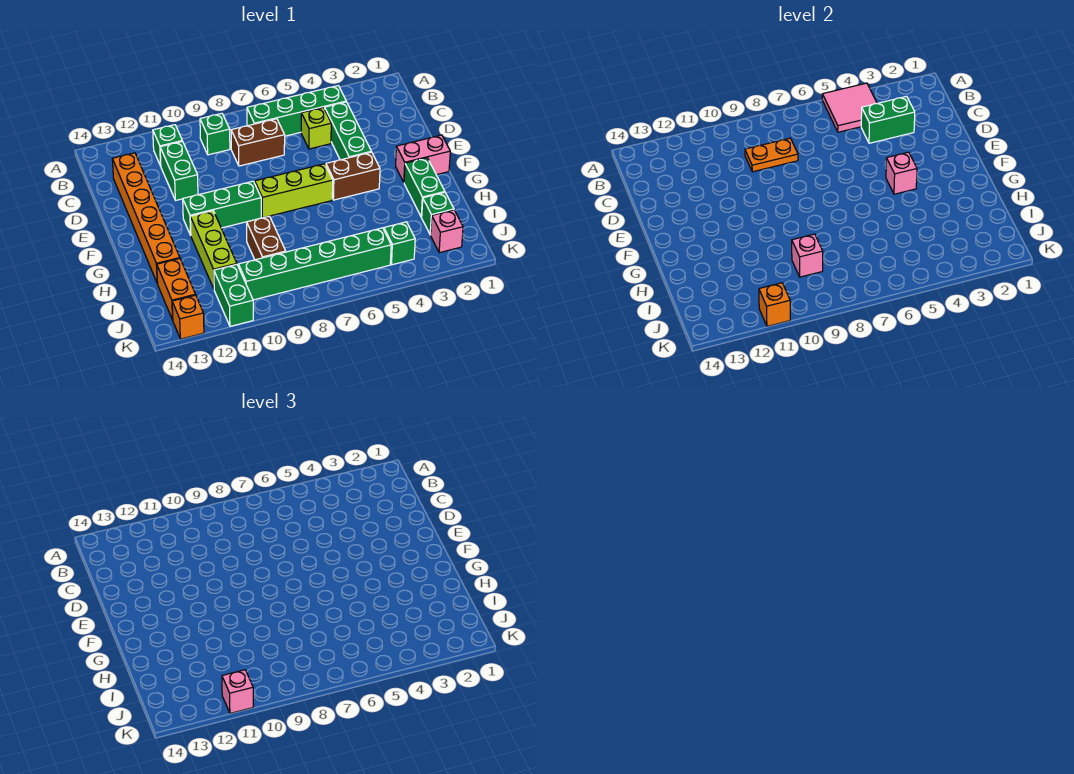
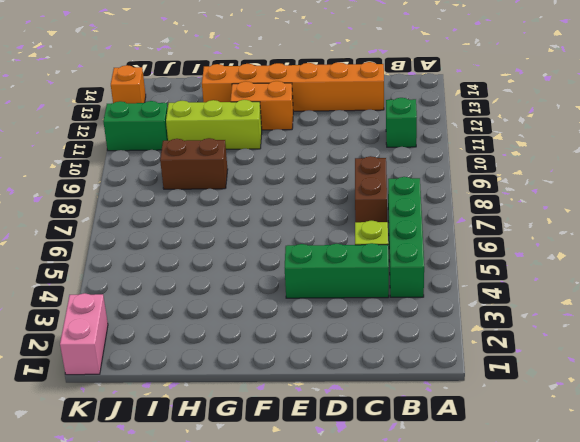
orange 1x2 brick [231,81,293,130] -> orange 1x2 brick moved to [157,259,196,320]
pink 1x2 brick [60,293,108,375] -> pink 1x2 brick moved to [396,135,450,182]
none -> green 1x1 brick [200,113,230,155]
none -> green 1x2 brick [160,141,198,200]
none -> brown 1x2 brick [326,152,380,200]

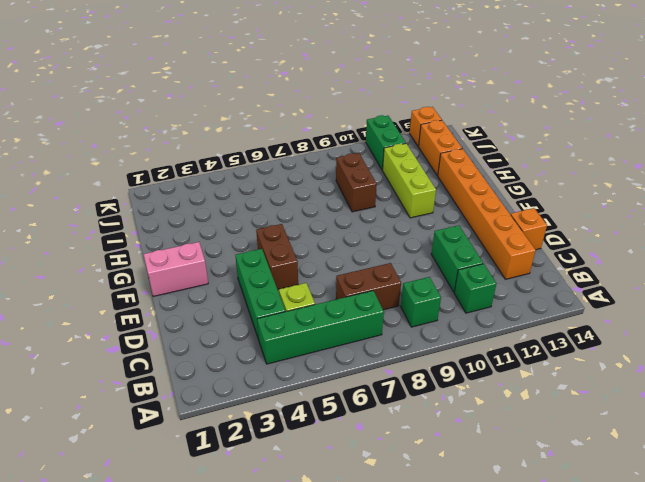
orange 1x1 brick [510,208,547,250] -> orange 1x1 brick moved to [759,283,790,326]
brown 1x2 brick [256,224,298,289] -> brown 1x2 brick turned to [326,152,380,200]
none -> lime 1x3 brick [255,164,333,218]
none -> green 1x3 brick [183,181,261,235]
none -> green 1x2 brick [404,158,445,217]

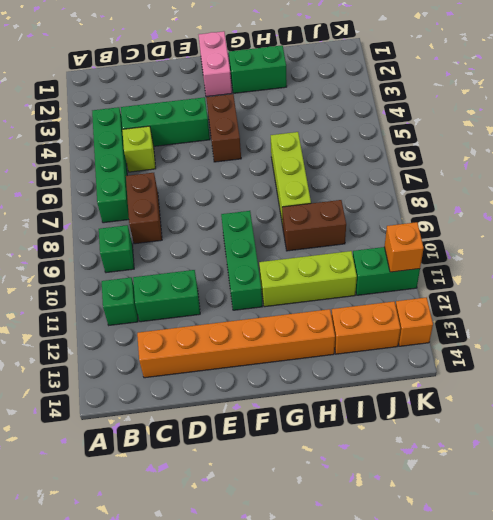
lime 1x3 brick [271,132,311,226] -> lime 1x3 brick moved to [255,164,333,218]
none -> green 1x1 brick [422,192,454,235]
none -> pink 1x1 brick [431,210,463,253]
none -> green 1x1 brick [384,222,415,265]

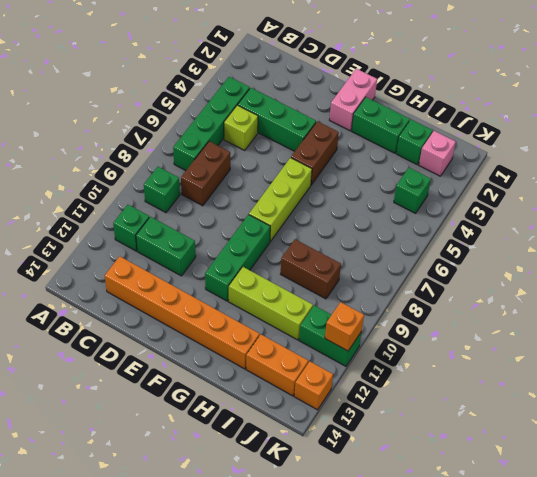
none -> green 1x6 brick [238,228,391,300]
none -> pink 2x2 tile [822,83,877,132]
none -> green 1x2 brick [861,96,915,143]

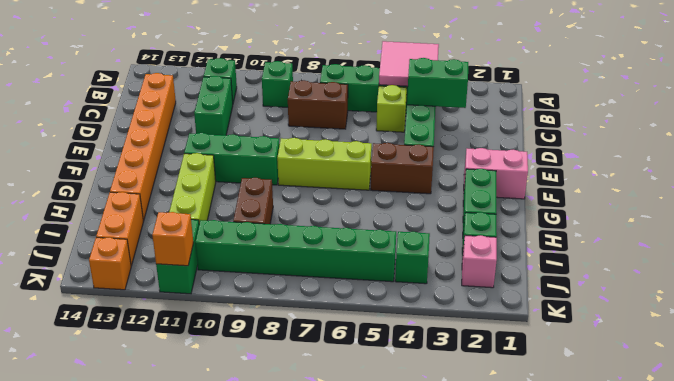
none -> orange 1x2 plate [745,138,798,172]
none -> pink 1x1 brick [886,152,917,194]
none -> pink 1x1 brick [792,234,823,277]

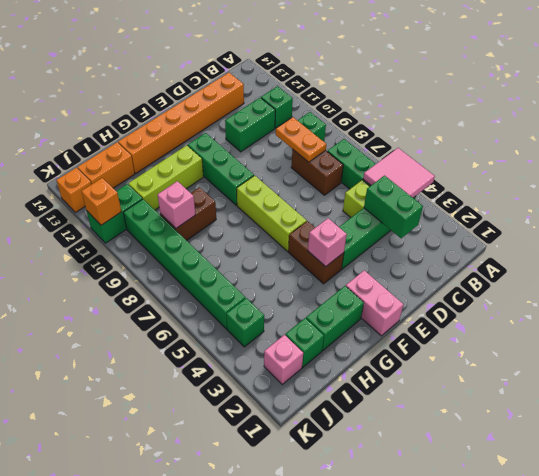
none -> pink 1x1 brick [222,670,253,713]

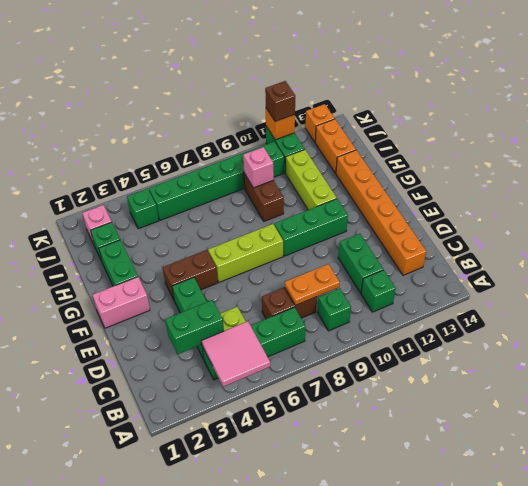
brown 1x1 brick [265,81,295,122] -> pink 1x1 brick [222,670,253,713]
none -> pink 1x1 brick [886,152,917,194]

